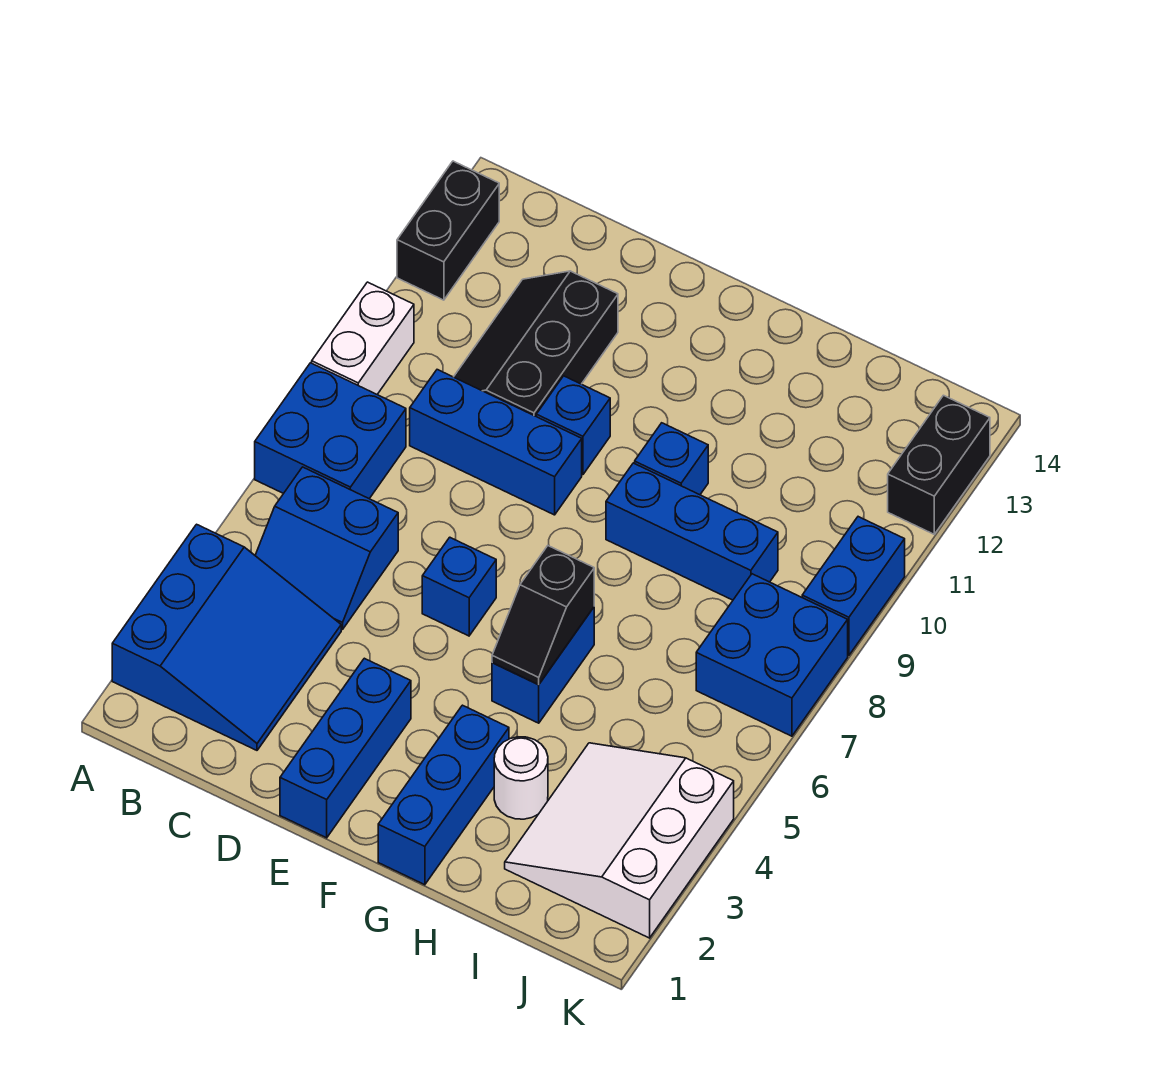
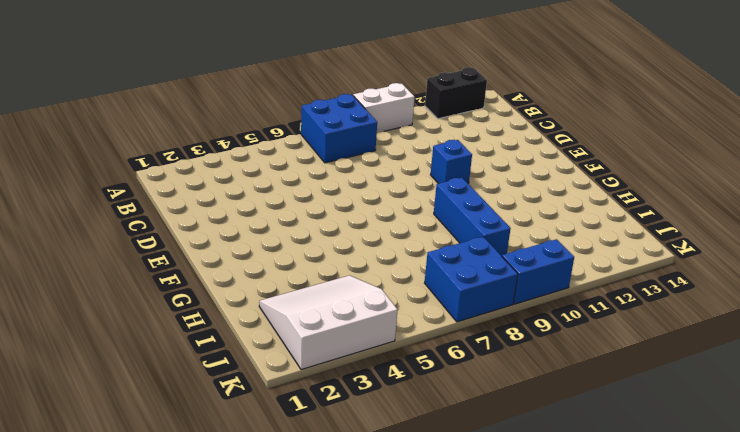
none -> blue 3x3 slope [112,524,341,750]
none -> blue 2x2 slope [255,467,398,630]
none -> blue 1x3 brick [410,370,582,515]

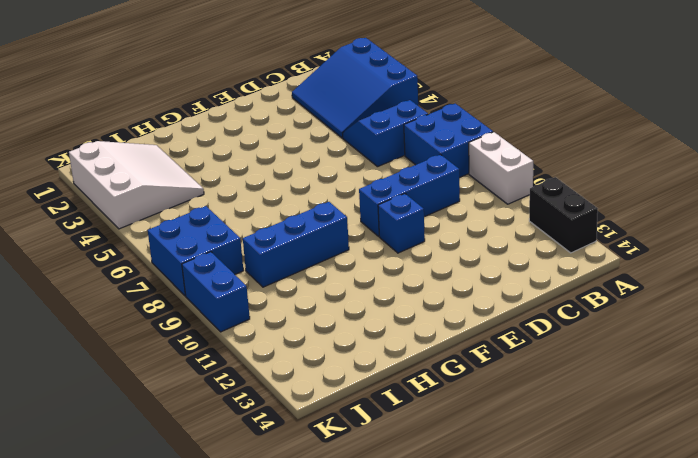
none -> black 2x3 slope [454,271,618,416]
none -> blue 1x3 brick [280,658,411,838]
none -> blue 1x1 brick [422,537,496,636]

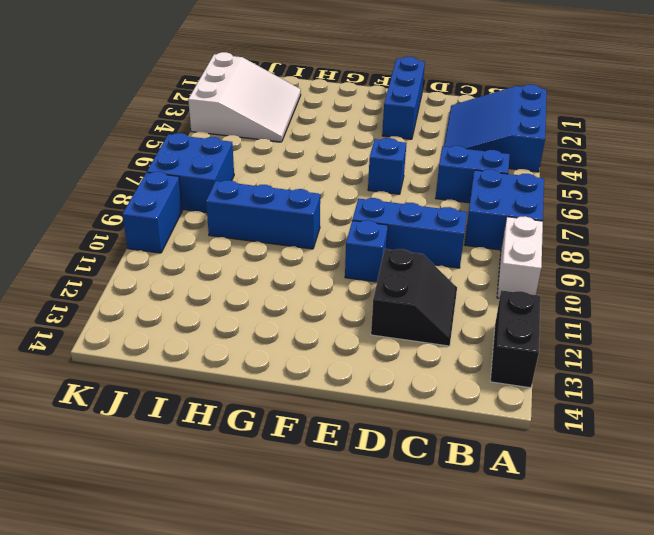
black 2x2 slope [371,249,457,346] -> black 2x3 slope [454,271,618,416]
none -> blue 1x3 brick [378,705,509,885]
none -> blue 1x2 brick [492,607,594,723]
none -> blue 1x1 brick [635,423,708,495]

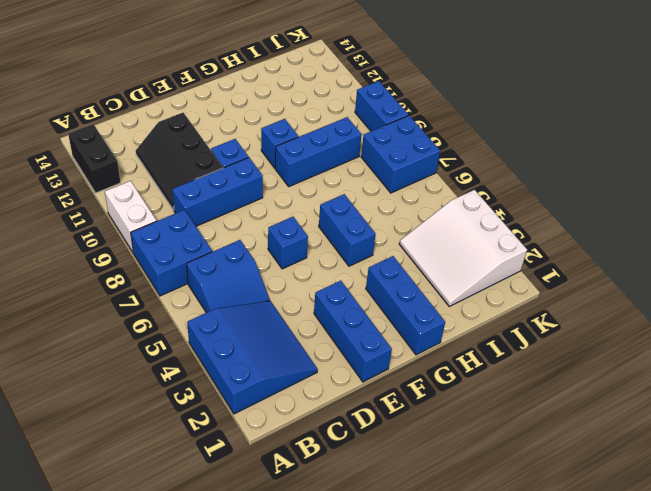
none -> white 1x1 round brick [494,737,548,819]
none -> black 1x2 brick [888,395,990,534]
none -> black 1x2 slope [492,546,594,685]

